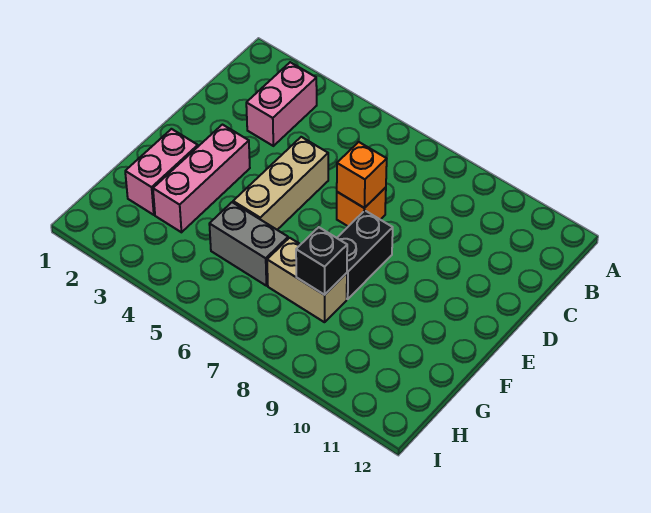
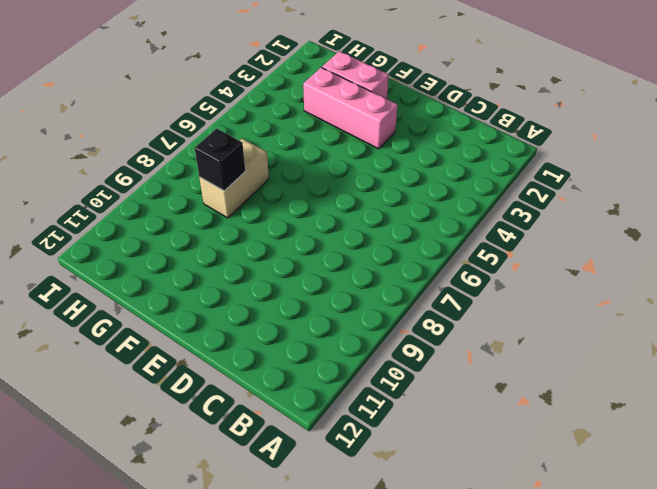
none -> pink 1x2 brick [246,62,317,146]
none -> tan 1x3 brick [233,137,328,230]

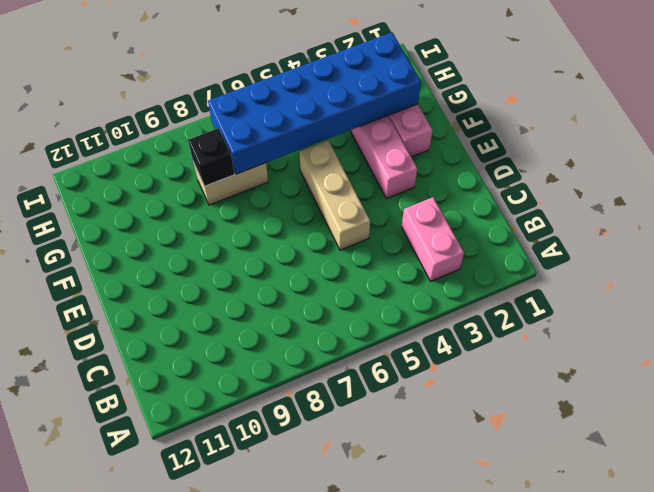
blue 2x6 brick [208,32,421,174] -> none
none -> orange 1x1 brick [337,187,386,226]
none -> black 1x2 brick [337,211,393,299]

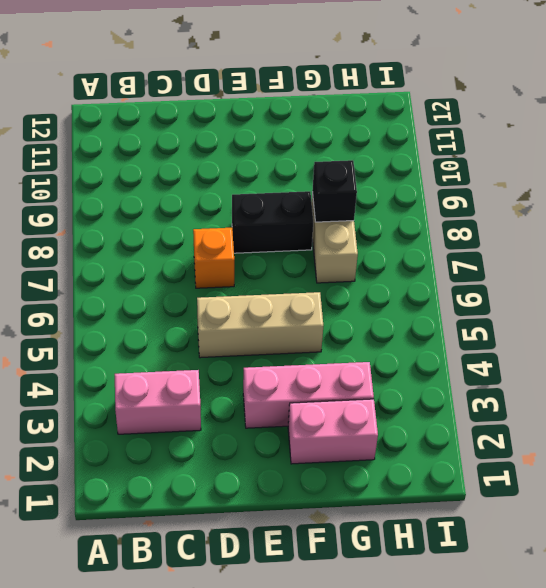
none -> grey 1x2 brick [209,202,288,286]
none -> orange 1x1 brick [337,142,387,208]

